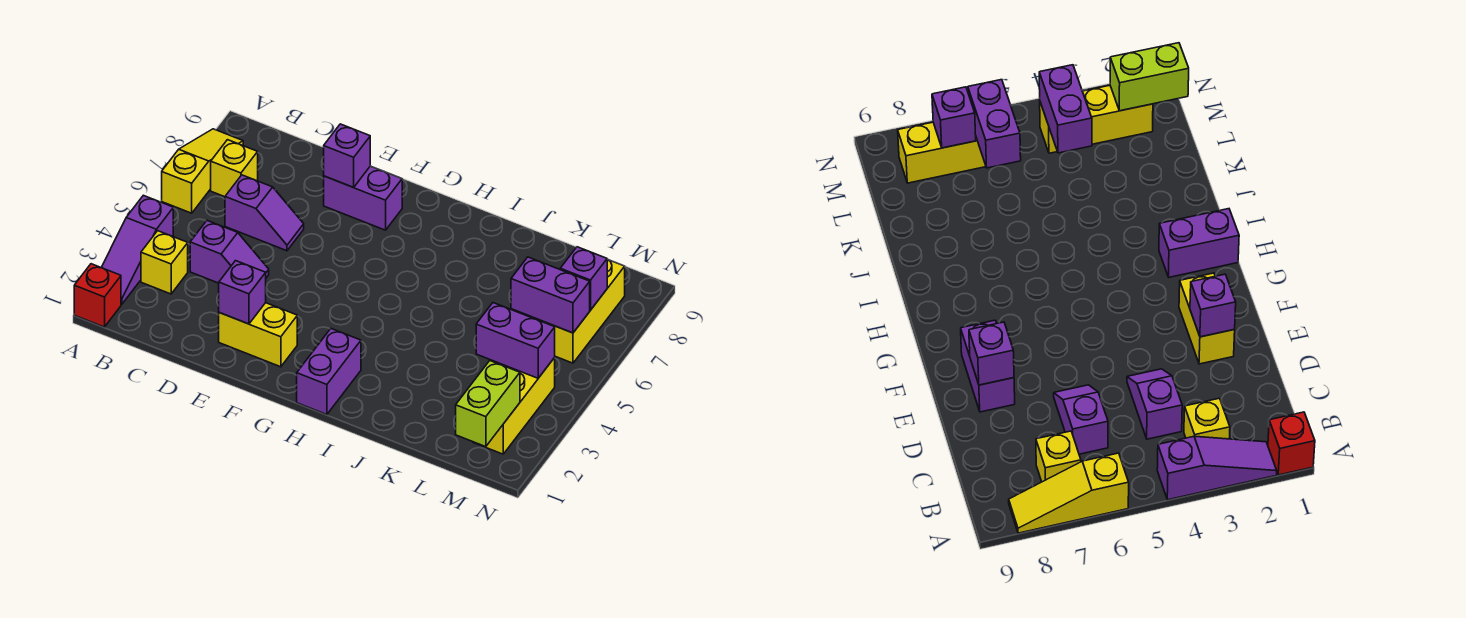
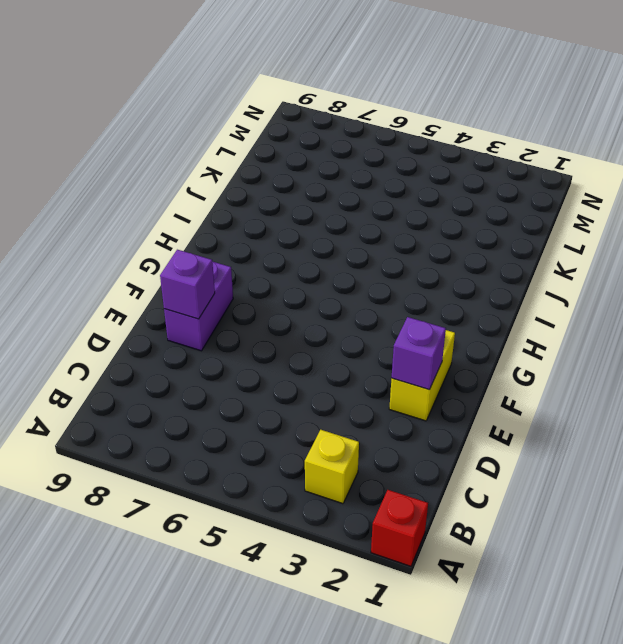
none -> purple 1x3 slope [101,195,173,304]
none -> yellow 1x3 slope [162,129,243,213]
none -> yellow 1x1 brick [211,140,258,197]

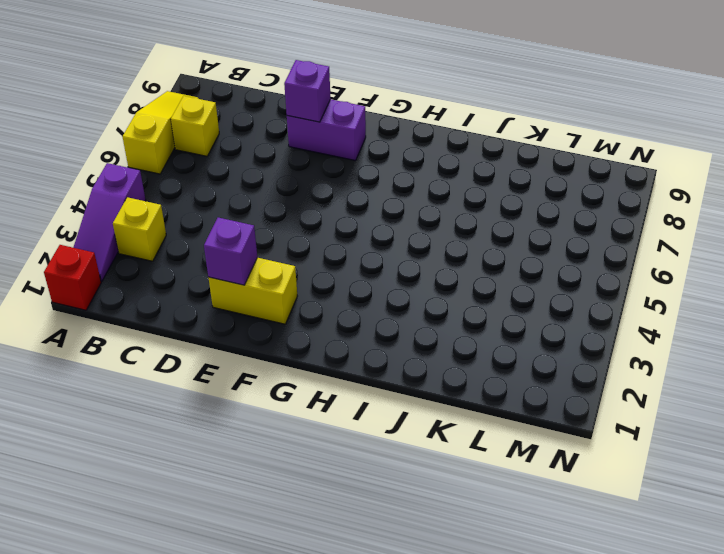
none -> purple 1x2 slope [190,221,269,283]
none -> purple 1x2 slope [225,175,304,251]
none -> purple 1x2 brick [297,329,361,414]

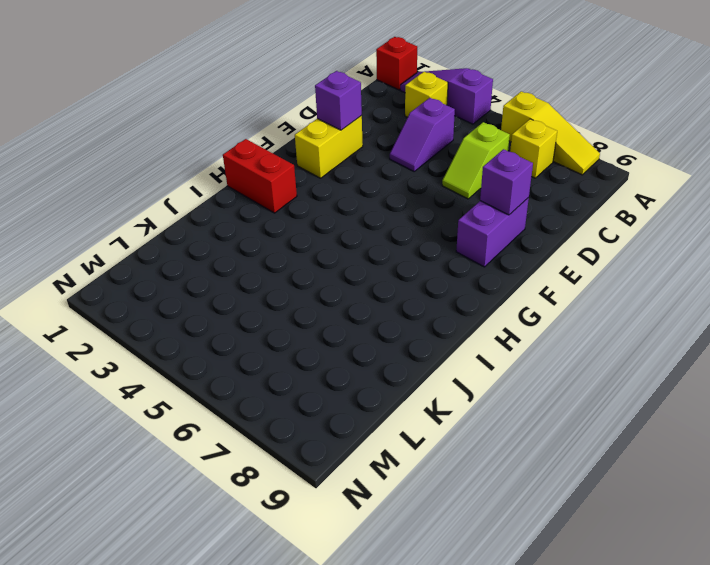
lime 1x2 slope [442,122,510,199] -> purple 1x2 slope [225,175,304,251]
red 1x2 brick [223,139,297,213] -> purple 1x2 brick [297,329,361,414]
none -> yellow 1x3 brick [473,358,555,454]
none -> yellow 1x3 brick [544,260,625,363]
none -> purple 1x2 brick [476,303,555,378]

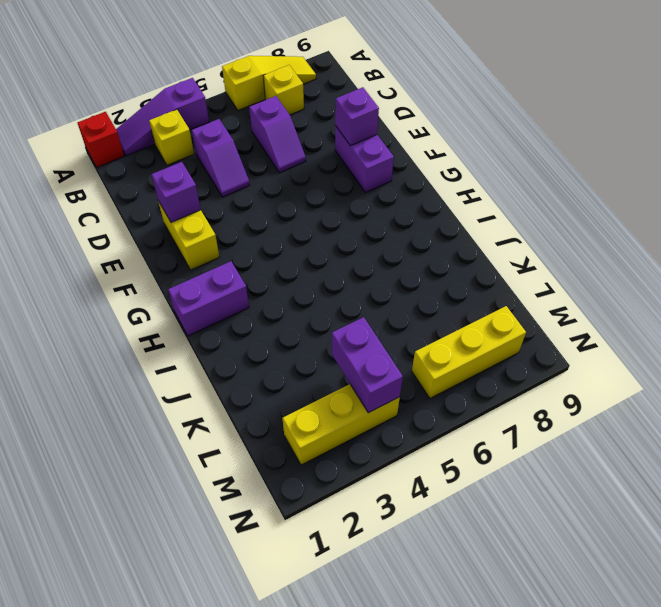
none -> purple 1x2 brick [511,257,590,333]
none -> lime 1x2 brick [456,361,520,447]
none -> purple 1x1 brick [560,247,608,310]

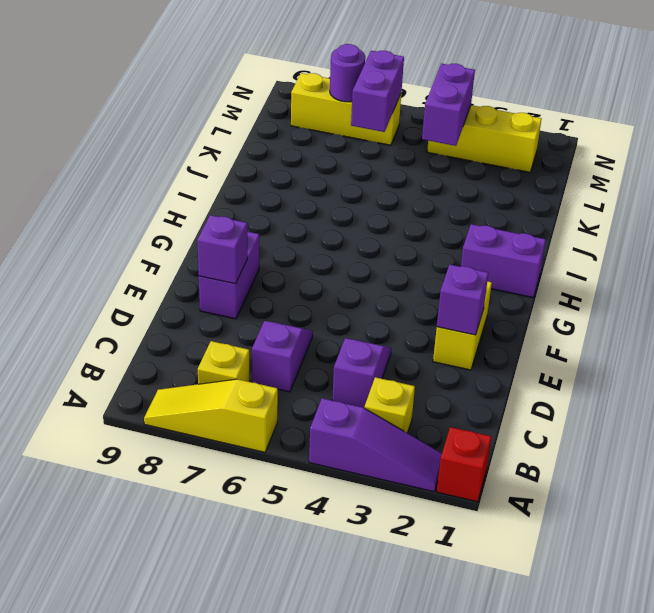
purple 1x1 round brick [330,44,365,102] -> purple 1x1 brick [560,247,608,310]
none -> lime 1x2 brick [456,361,520,447]

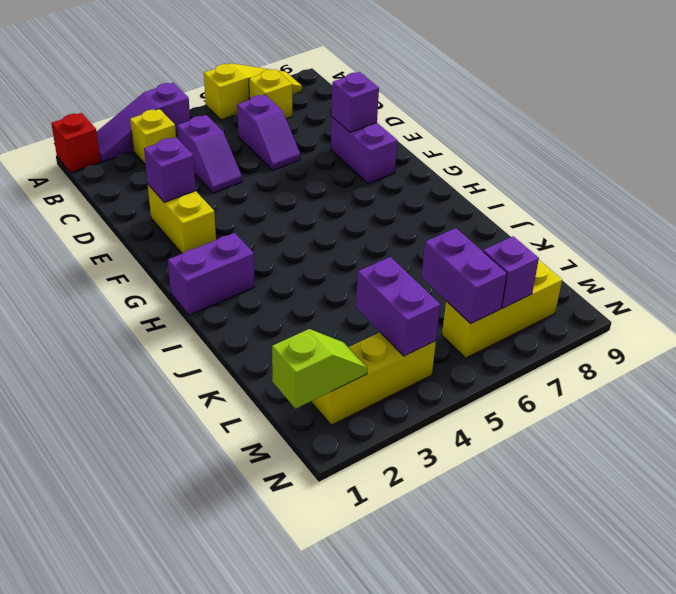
lime 1x2 slope [272,329,367,409] -> lime 1x2 brick [456,361,520,447]

